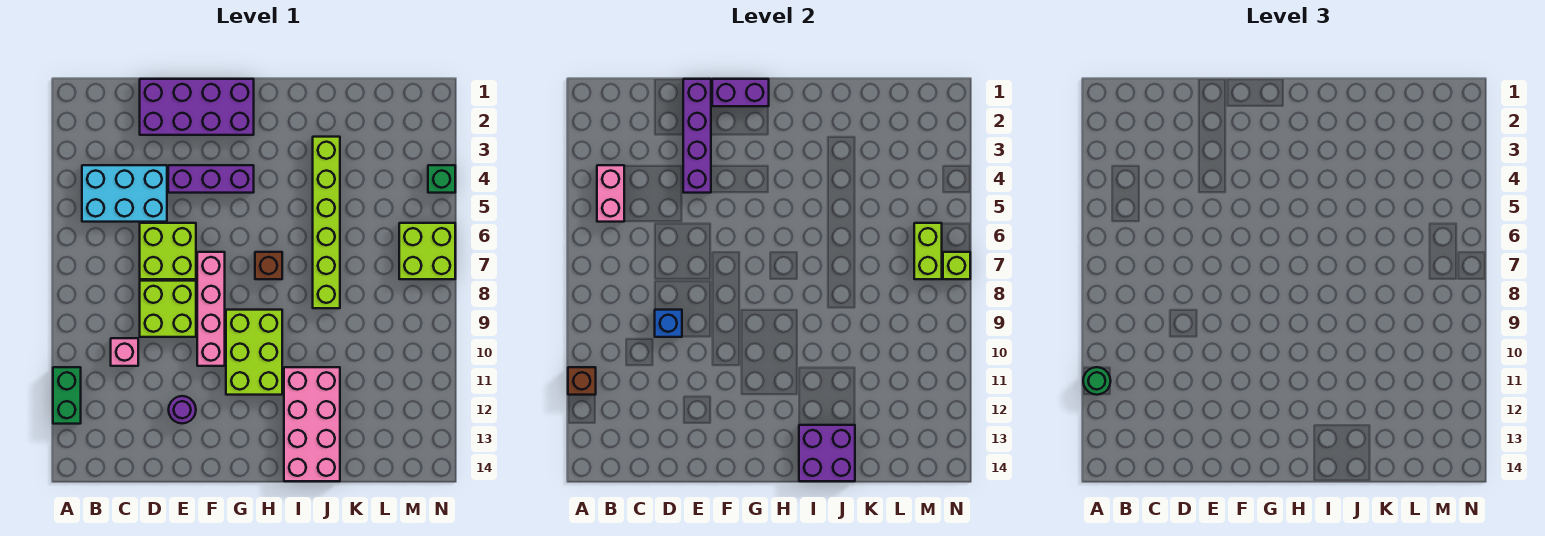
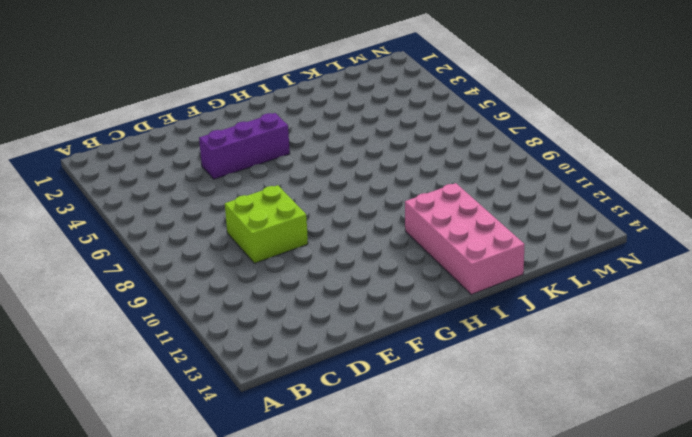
none -> green 1x2 brick [53,367,81,424]
none -> cyan 2x3 brick [82,165,167,222]
none -> pink 1x1 brick [111,338,138,366]

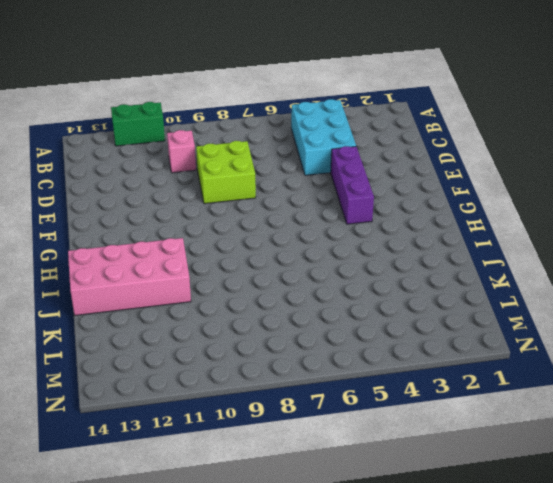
none -> purple 2x4 brick [140,79,254,135]
none -> lime 2x2 brick [140,223,196,279]
none -> purple 1x1 round brick [169,396,196,423]

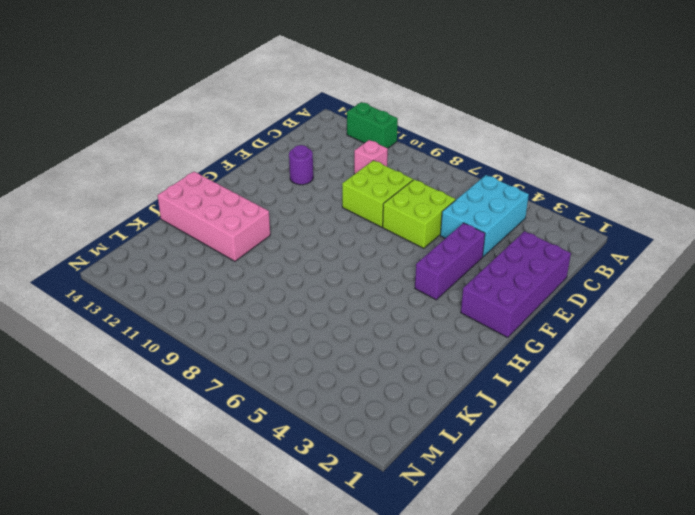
none -> pink 1x4 brick [197,252,225,366]
none -> lime 2x3 brick [226,310,282,395]
none -> brown 1x1 brick [255,252,282,279]

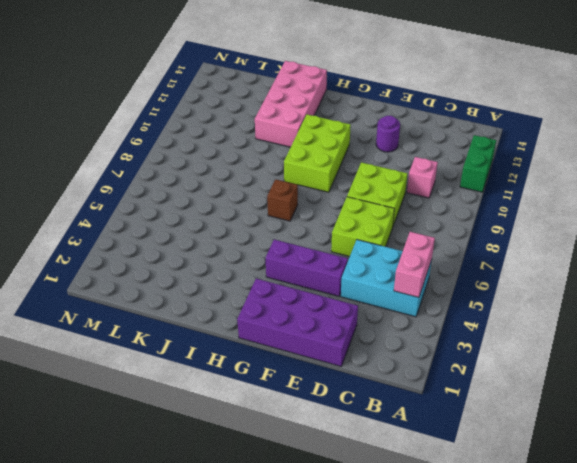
none -> pink 1x4 brick [197,252,225,366]
none -> lime 1x6 brick [313,137,340,308]
none -> lime 2x2 brick [399,223,455,279]

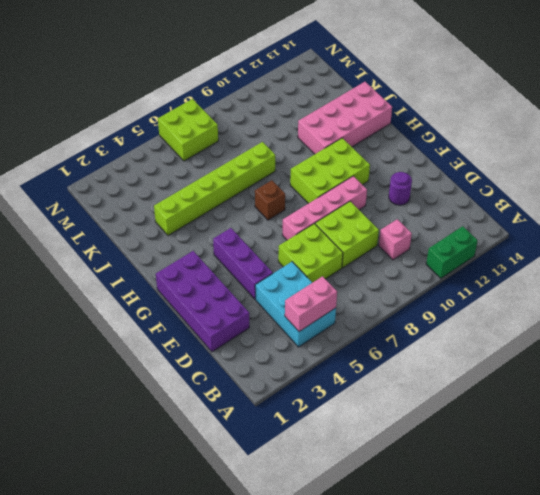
none -> green 1x1 brick [428,165,455,193]
none -> brown 1x1 brick [568,367,596,395]
none -> blue 1x1 brick [655,310,682,337]

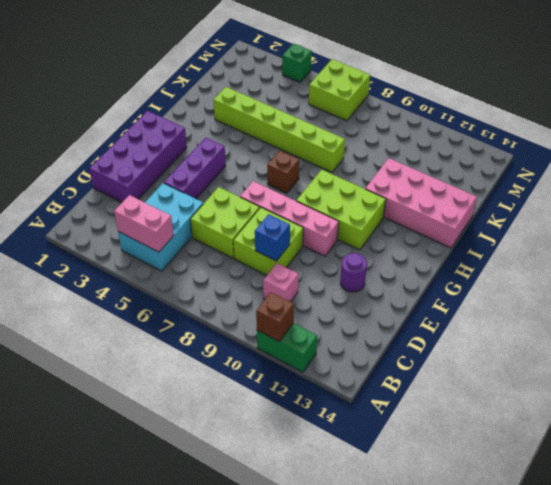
none -> purple 1x4 brick [683,79,711,193]
none -> purple 1x2 brick [712,79,769,106]
none -> purple 2x2 brick [799,425,855,481]

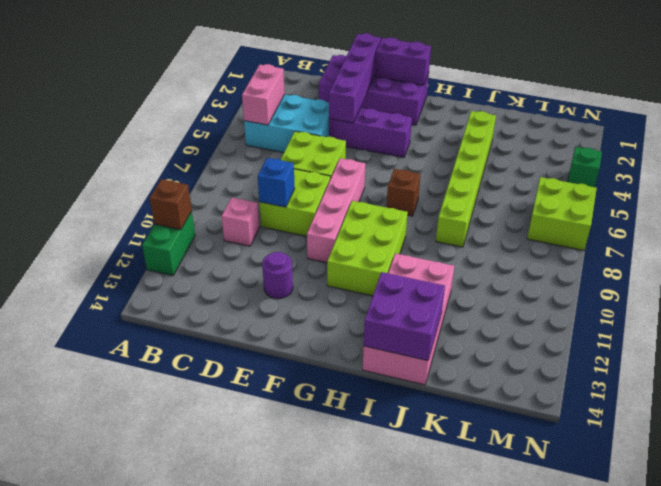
none -> lime 1x2 brick [914,223,942,279]
none -> lime 1x1 brick [943,252,970,279]
none -> green 1x1 round brick [1083,367,1111,395]

